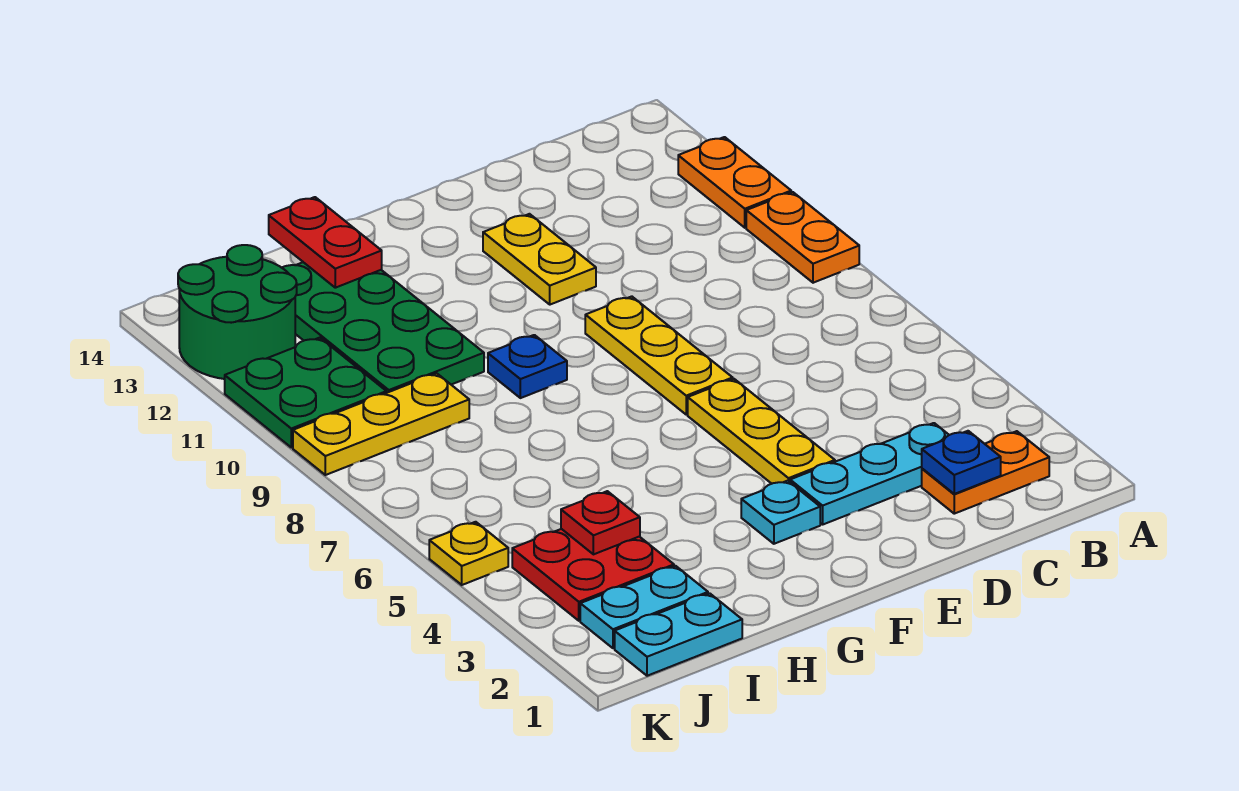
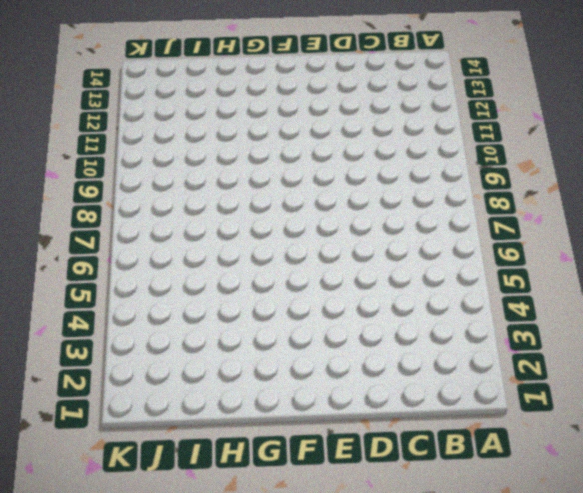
none -> orange 1x2 plate [746,192,859,283]
none -> orange 1x2 plate [678,137,791,228]
none -> orange 1x2 plate [922,431,1049,514]

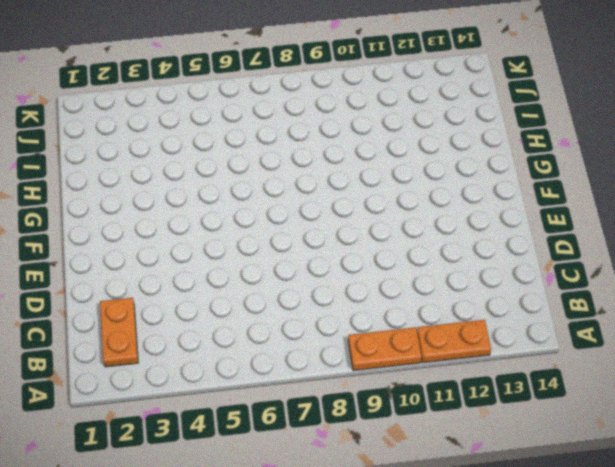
none -> cyan 1x3 plate [790,423,949,524]
none -> yellow 1x3 plate [688,379,835,484]
none -> yellow 1x3 plate [585,296,733,415]

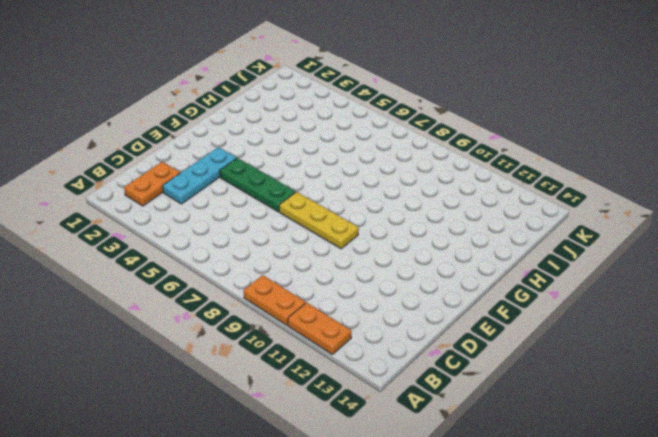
green 1x3 plate [220,158,296,212] -> yellow 1x3 plate [688,379,835,484]
none -> yellow 1x2 plate [483,214,596,305]
none -> cyan 1x1 plate [741,481,820,544]
none -> blue 1x1 plate [488,335,567,398]

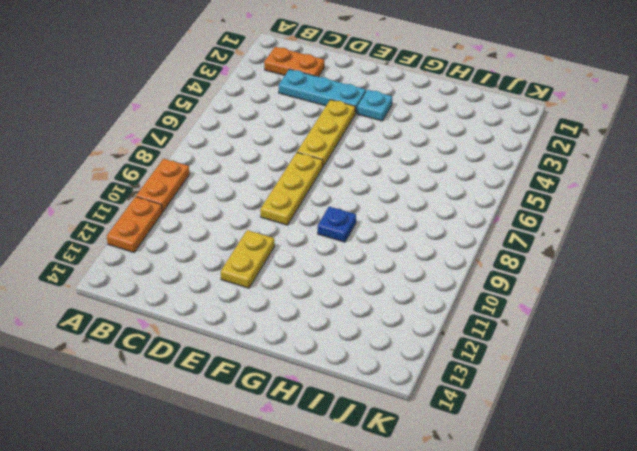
none -> green 2x4 plate [282,262,484,393]
none -> cyan 1x2 plate [615,593,742,676]
none -> cyan 1x2 plate [580,566,708,648]

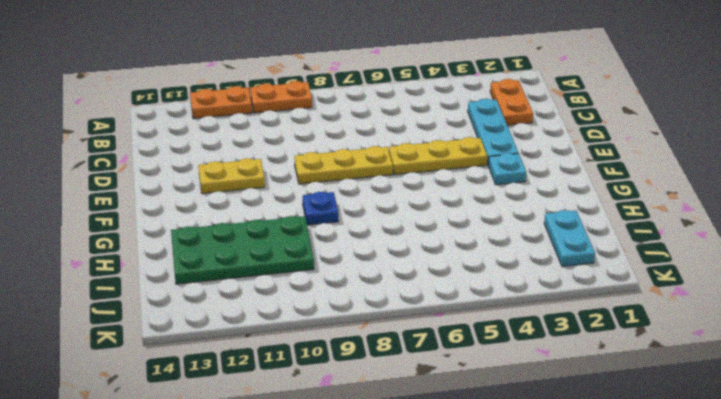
none -> cyan 1x2 plate [615,593,742,676]
none -> red 2x2 plate [512,529,674,621]
none -> yellow 1x3 plate [293,373,469,475]

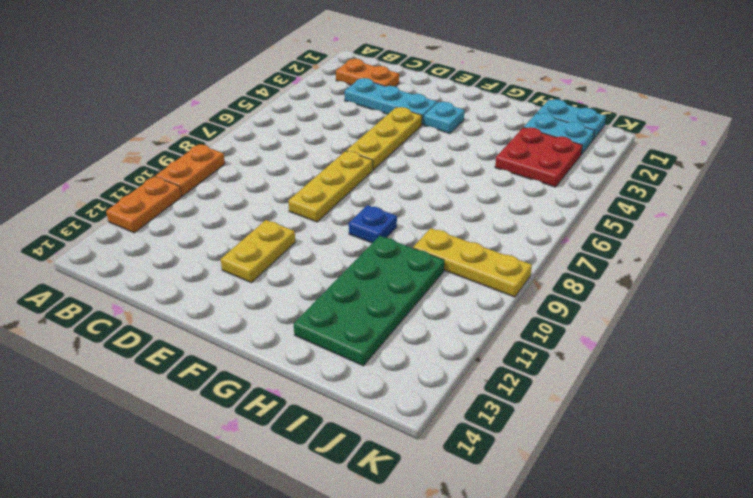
none -> green 2x2 plate [225,338,386,448]
none -> green 2x2 round brick [178,245,297,379]
none -> yellow 1x1 plate [429,522,508,585]

